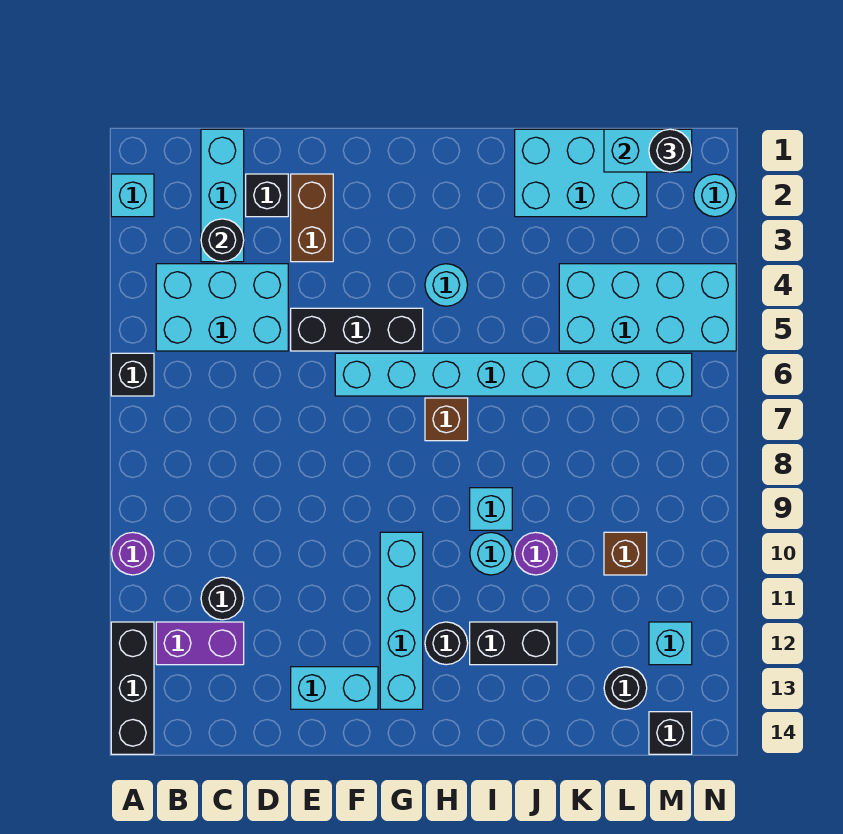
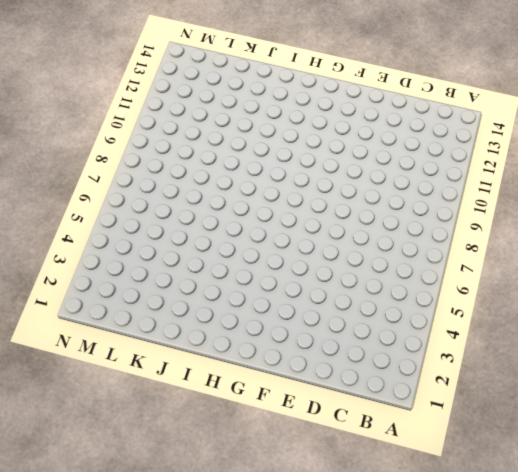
none -> cyan 1x1 brick [111,174,154,217]
none -> black 1x1 brick [111,353,154,396]
none -> purple 1x1 round brick [111,532,154,575]
none -> black 1x3 brick [111,622,154,754]

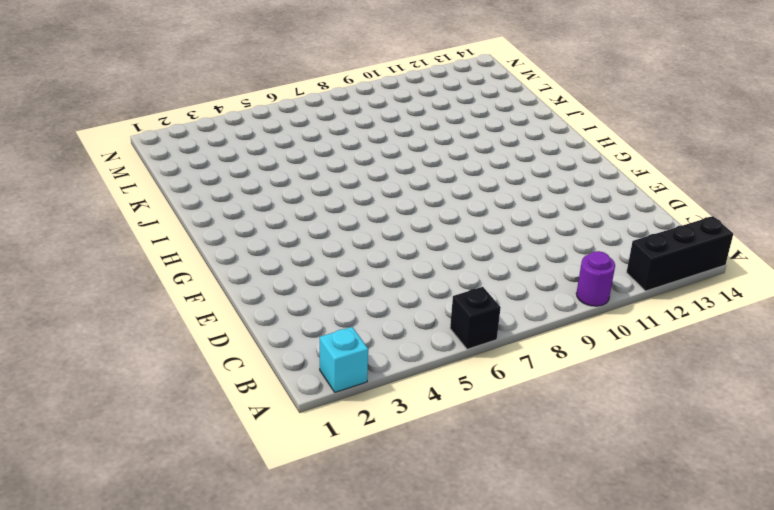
none -> cyan 2x3 brick [156,264,288,351]
none -> purple 1x2 brick [156,622,244,665]
none -> cyan 1x3 brick [201,129,244,262]
none -> black 1x1 round brick [201,577,244,620]

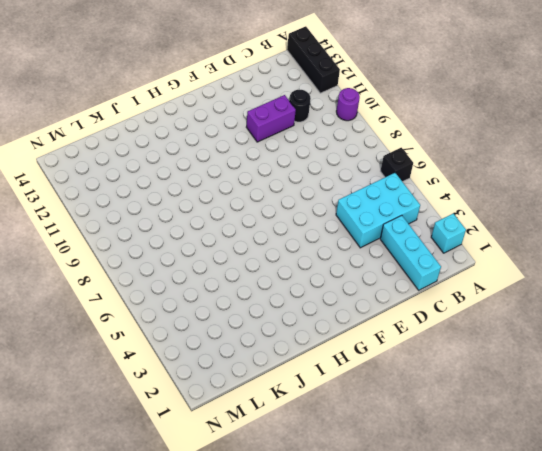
purple 1x2 brick [246,95,296,142] -> purple 1x2 brick moved to [156,622,244,665]
none -> black 1x1 brick [246,174,288,217]
none -> brown 1x2 brick [291,174,333,262]
none -> black 1x3 brick [291,308,423,351]
none -> cyan 1x2 brick [291,667,378,709]

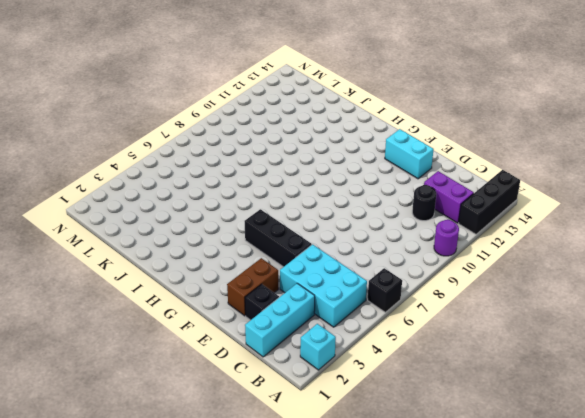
none -> cyan 1x8 brick [335,353,692,396]
none -> cyan 1x4 brick [380,532,423,709]
none -> cyan 1x1 round brick [425,264,468,306]
none -> brown 1x1 brick [425,398,468,441]

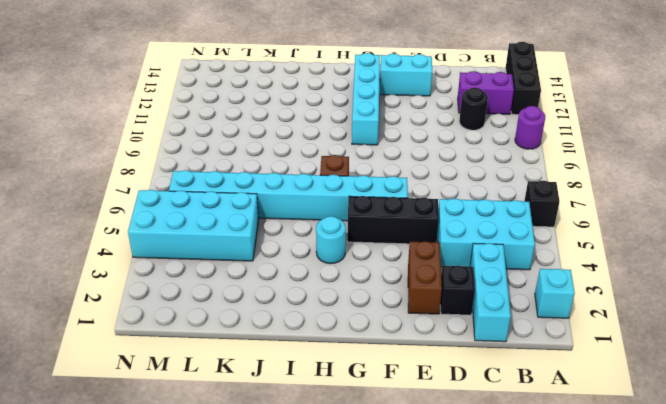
none -> black 1x1 round brick [425,622,468,665]
none -> cyan 1x1 brick [470,488,512,530]
none -> cyan 1x1 round brick [470,532,512,575]
none -> black 1x2 brick [470,622,557,665]

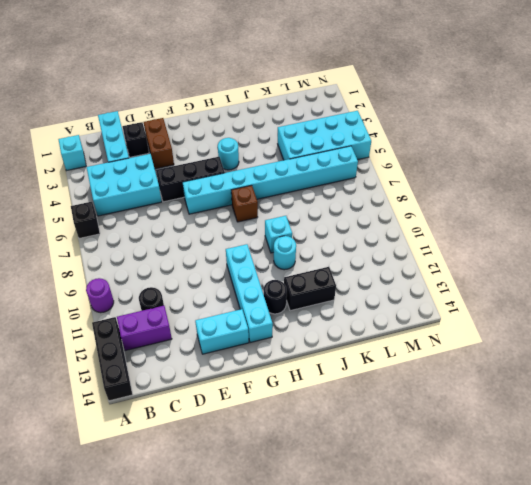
none -> cyan 2x3 brick [515,129,647,217]
none -> purple 1x1 round brick [515,532,557,575]
none -> brown 1x1 brick [604,532,647,575]
none -> black 1x1 round brick [604,667,647,709]

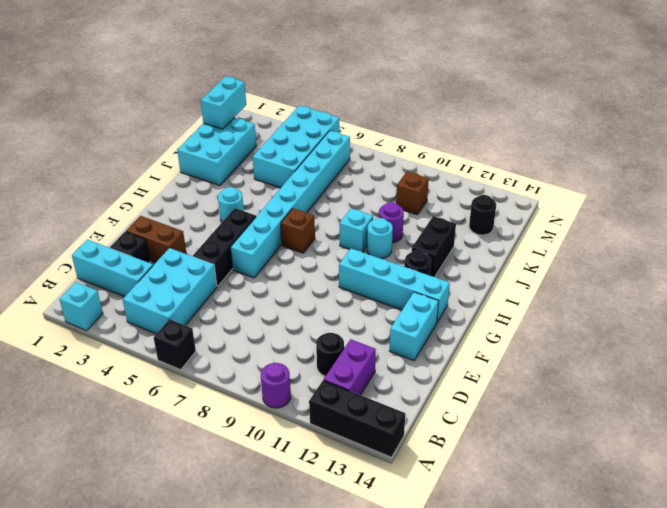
none -> cyan 1x1 brick [649,622,692,665]
none -> black 1x1 brick [649,712,692,754]
none -> cyan 1x1 round brick [694,174,736,217]
none -> black 1x1 round brick [201,219,244,262]

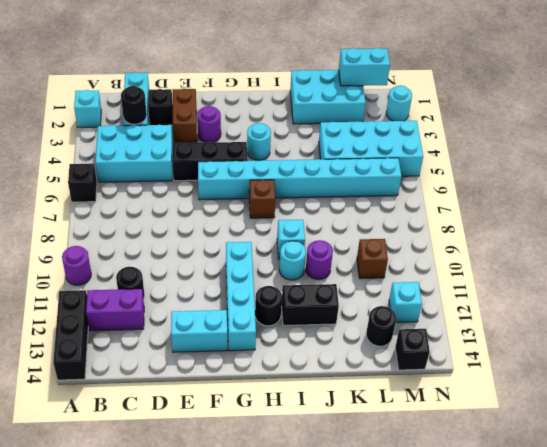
purple 1x1 round brick [197,106,221,143] -> none
none -> black 1x1 round brick [649,129,691,172]

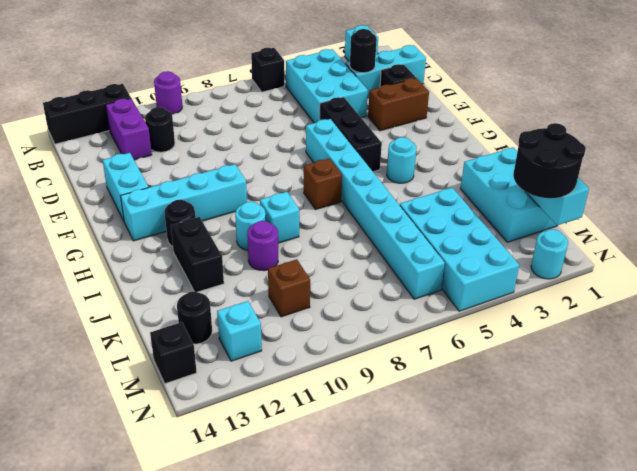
black 2x2 round brick [513,123,586,198] -> black 1x1 round brick [649,129,691,172]

